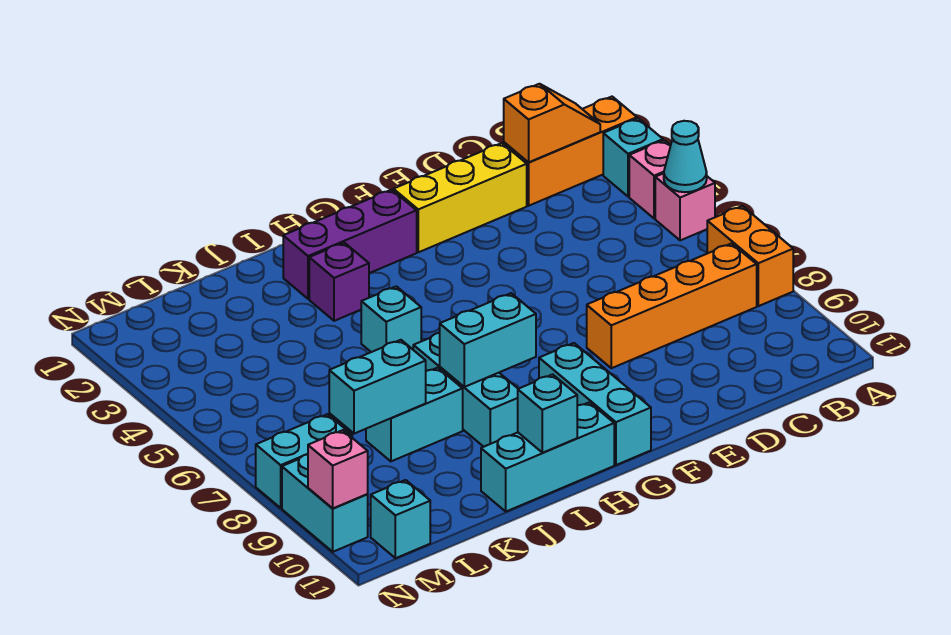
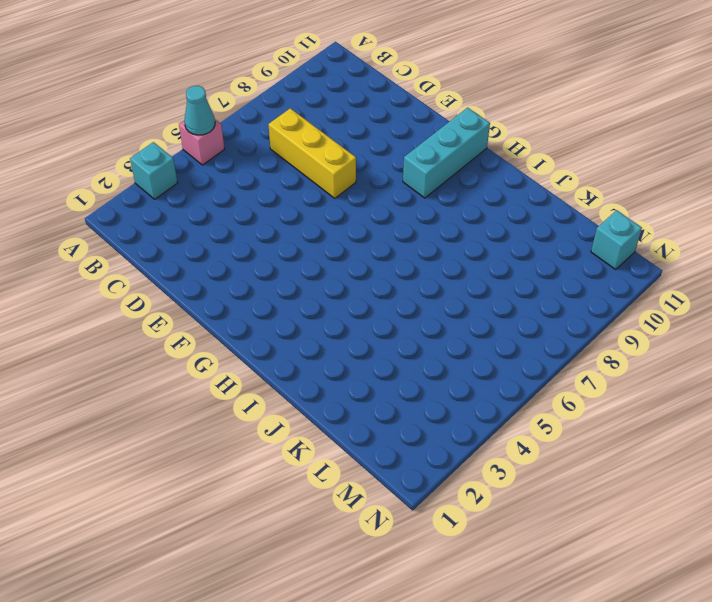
yellow 1x3 brick [268,108,356,198] -> yellow 1x3 brick moved to [394,143,527,252]
none -> orange 1x3 brick [504,97,637,206]
none -> pink 1x1 brick [629,140,671,219]
none -> orange 1x2 brick [707,206,793,306]

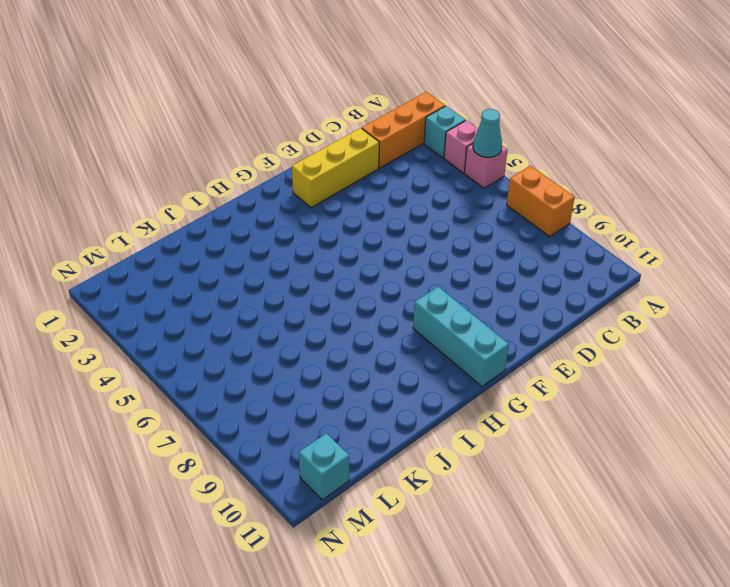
none -> orange 1x4 brick [587,243,757,368]
none -> purple 1x3 brick [283,190,417,299]
none -> cyan 1x3 brick [481,402,614,512]

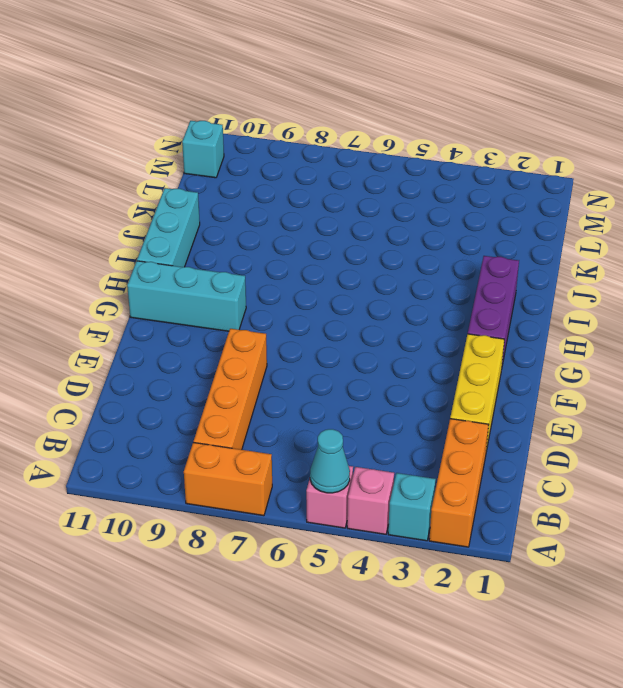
none -> purple 1x1 brick [309,243,369,321]
none -> cyan 1x1 brick [361,286,421,352]
none -> cyan 1x3 brick [413,333,518,447]

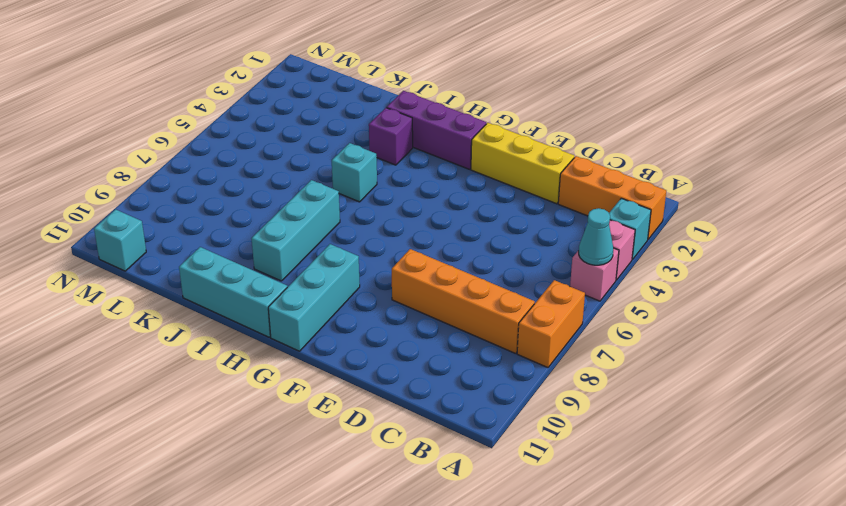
none -> cyan 1x2 brick [366,368,463,461]
none -> cyan 1x2 brick [256,414,352,508]
none -> cyan 1x2 brick [282,454,368,552]

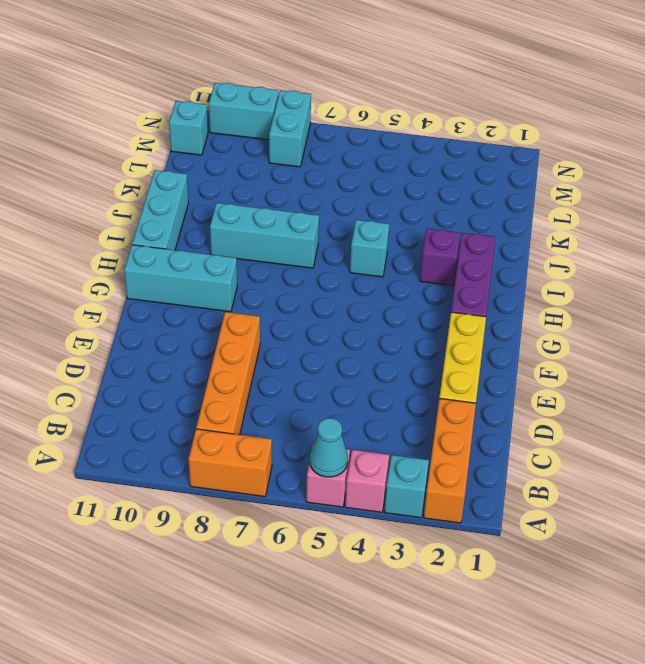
none -> cyan 1x2 brick [366,368,463,461]
none -> orange 1x2 slope [504,84,600,162]
none -> cyan 1x2 brick [440,293,536,387]

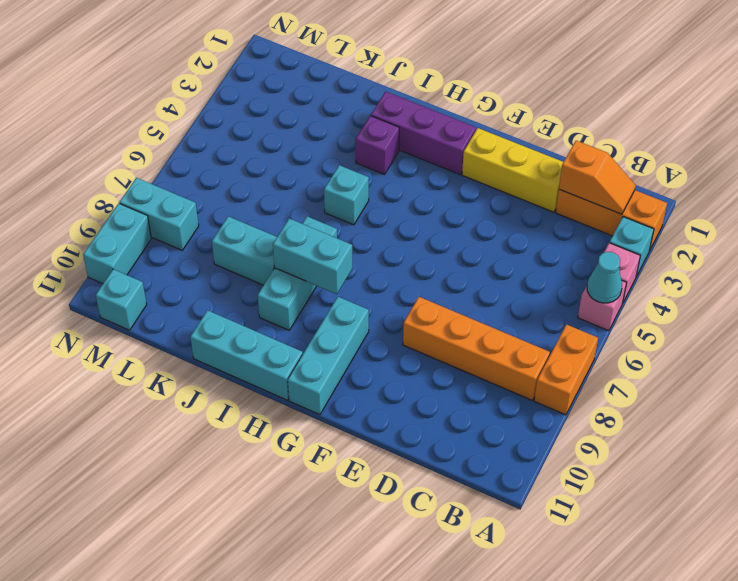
none -> cyan 1x1 brick [518,374,577,453]
none -> cyan 1x2 brick [329,340,426,434]
none -> pink 1x1 brick [308,430,368,508]

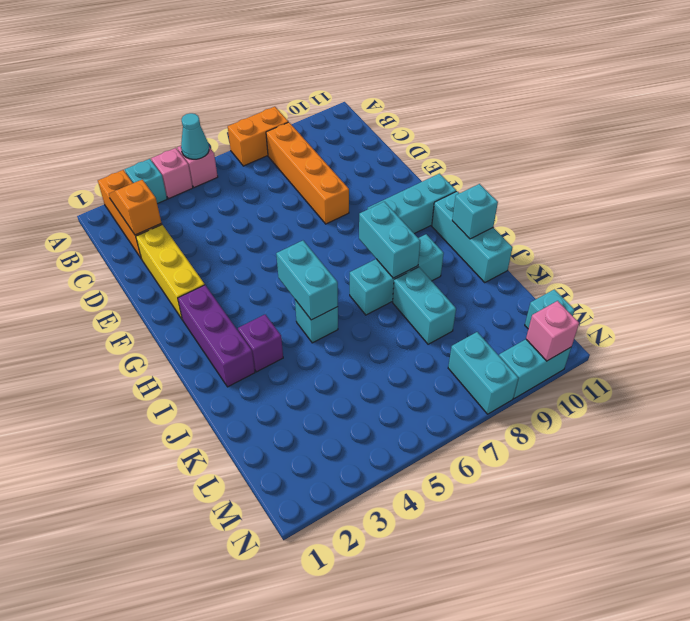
cyan 1x2 brick [276,241,338,320] -> cyan 1x2 brick moved to [329,340,426,434]

